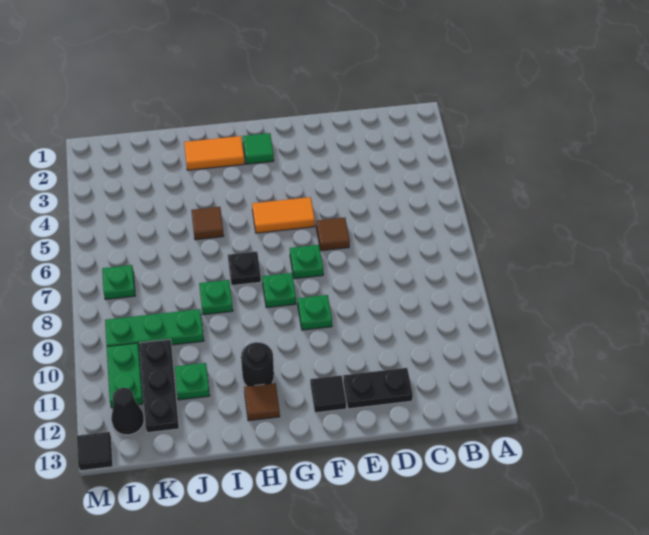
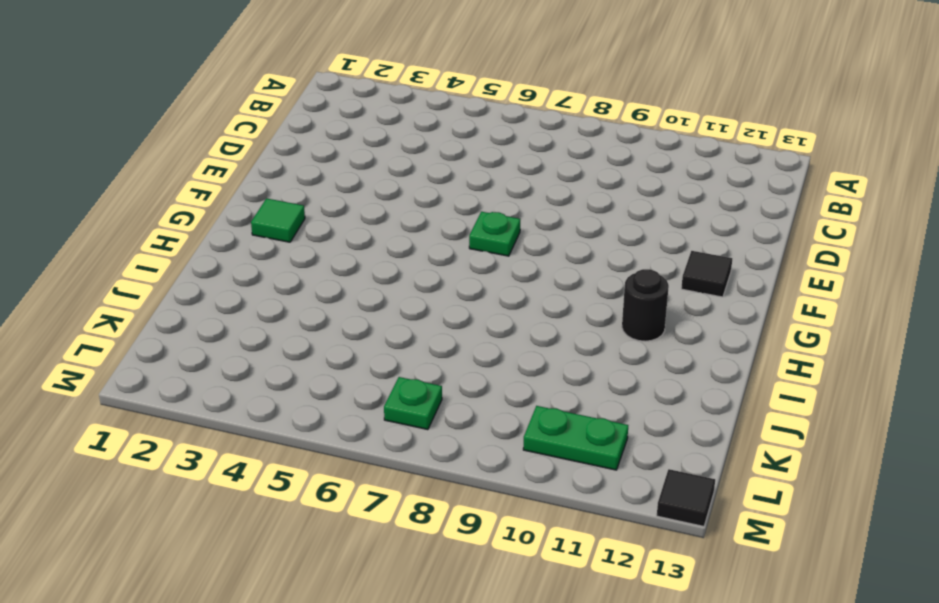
none -> black 1x2 plate [343,368,413,409]
none -> brown 1x1 tile [316,217,350,251]
none -> orange 1x2 tile [252,197,315,233]

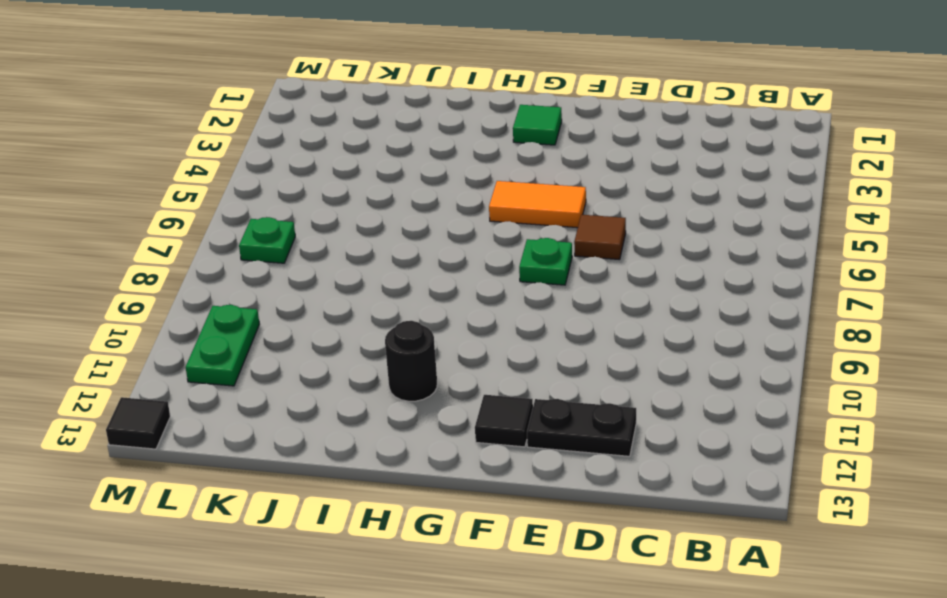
none -> green 1x1 plate [298,295,332,330]
none -> green 1x1 plate [262,273,296,308]
none -> orange 1x2 tile [184,136,245,170]

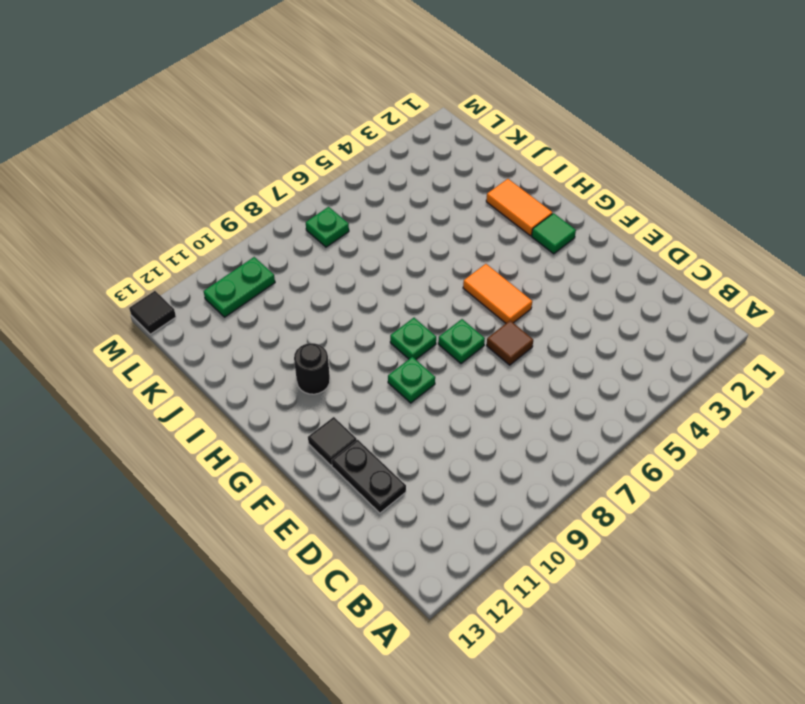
none -> black 1x1 plate [228,252,261,285]
none -> brown 1x1 tile [244,383,280,421]
none -> brown 1x1 tile [191,207,224,240]

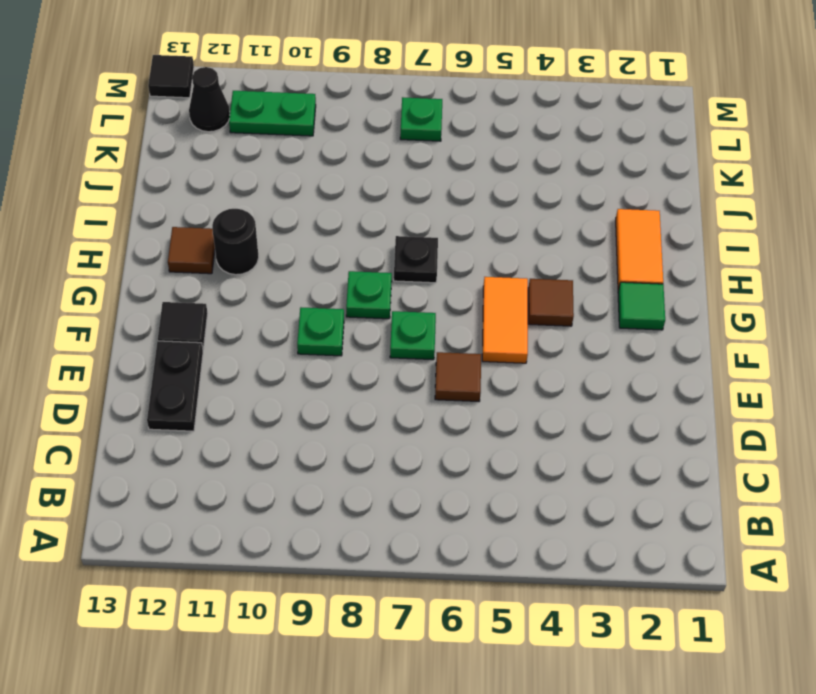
brown 1x1 tile [528,279,574,326] -> brown 1x1 tile moved to [191,207,224,240]
none -> green 1x1 plate [199,280,233,315]
none -> green 1x3 plate [105,309,204,349]
none -> green 1x1 plate [175,363,210,400]

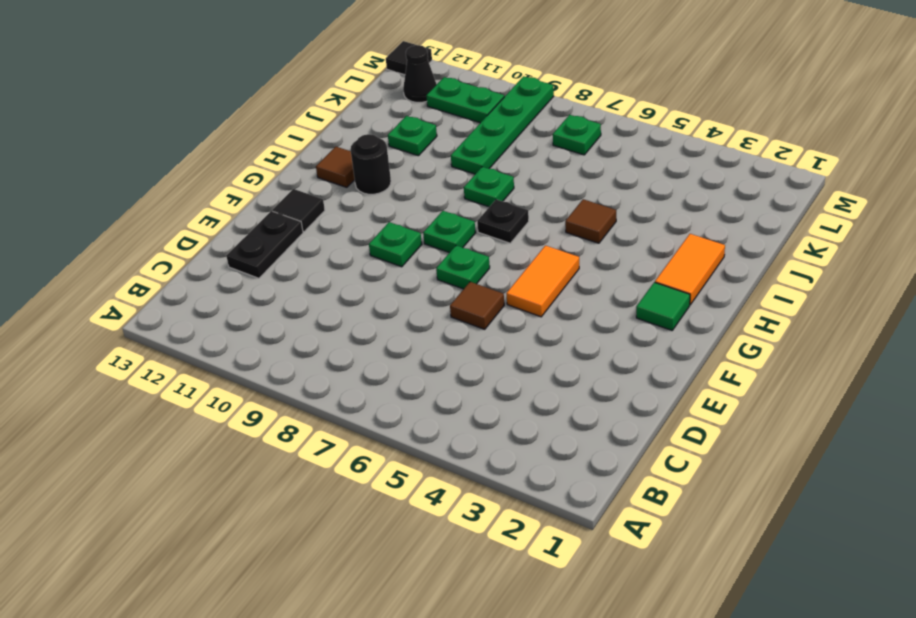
green 1x4 plate [451,76,554,174] -> green 1x3 plate [105,309,204,349]
none -> black 1x3 plate [140,339,179,433]

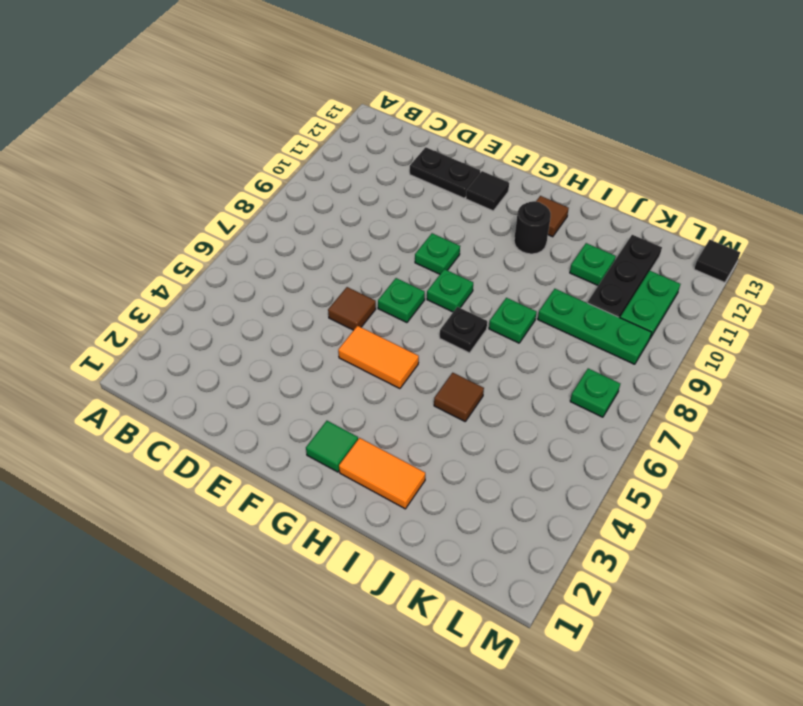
none -> black 1x1 cone [111,388,144,435]

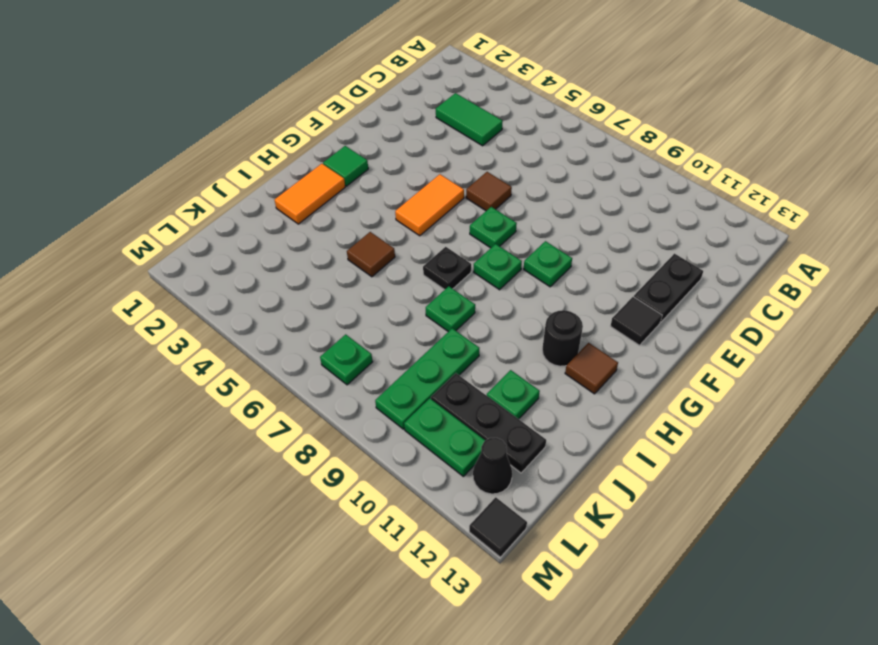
green 1x2 tile [436,93,503,146] -> none

